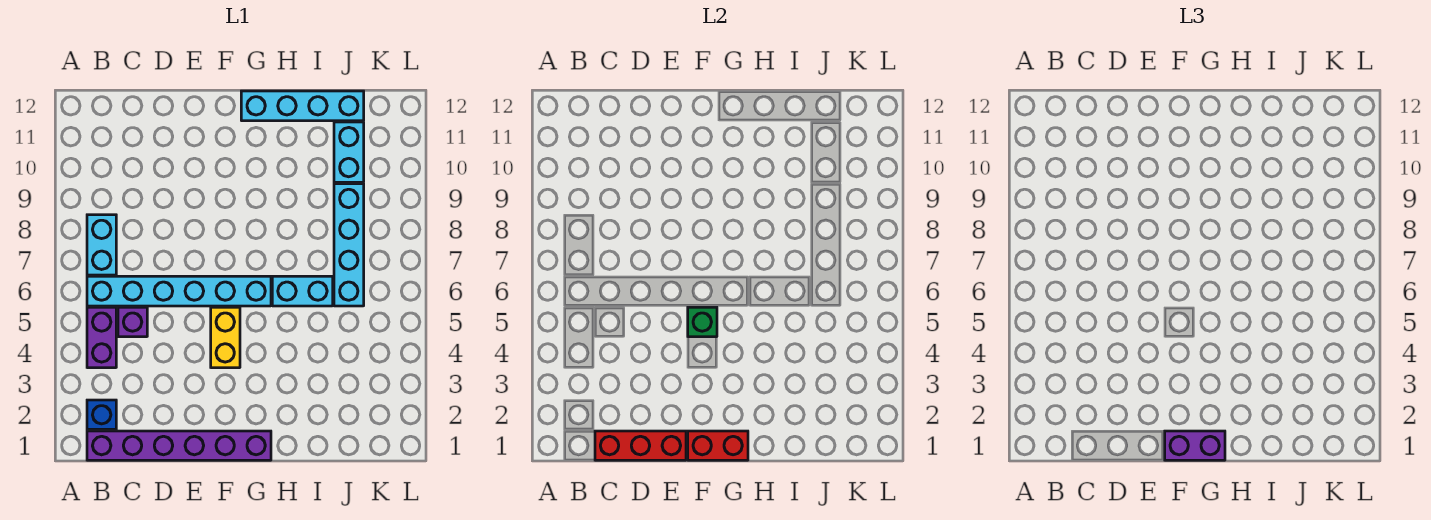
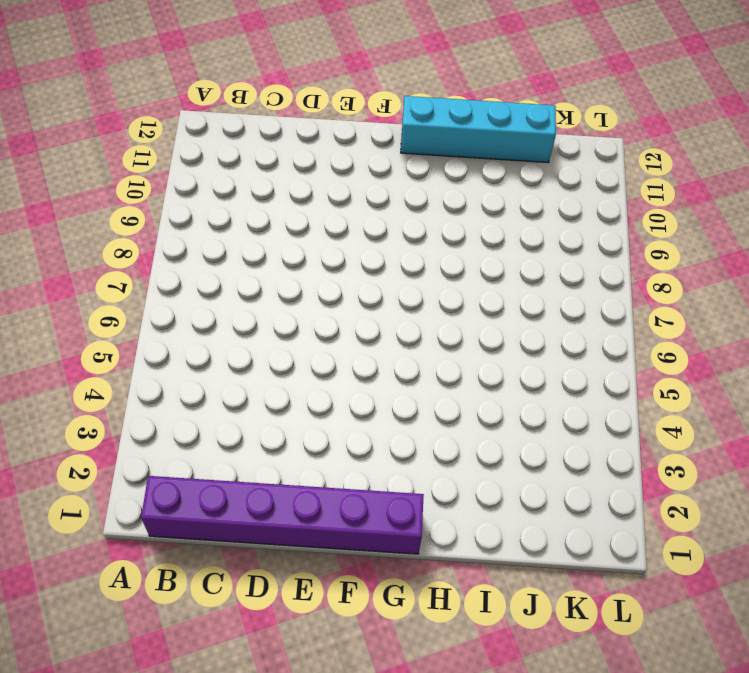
none -> blue 1x1 brick [87,400,116,429]
none -> purple 1x2 brick [87,307,116,368]
none -> cyan 1x6 brick [87,276,271,306]

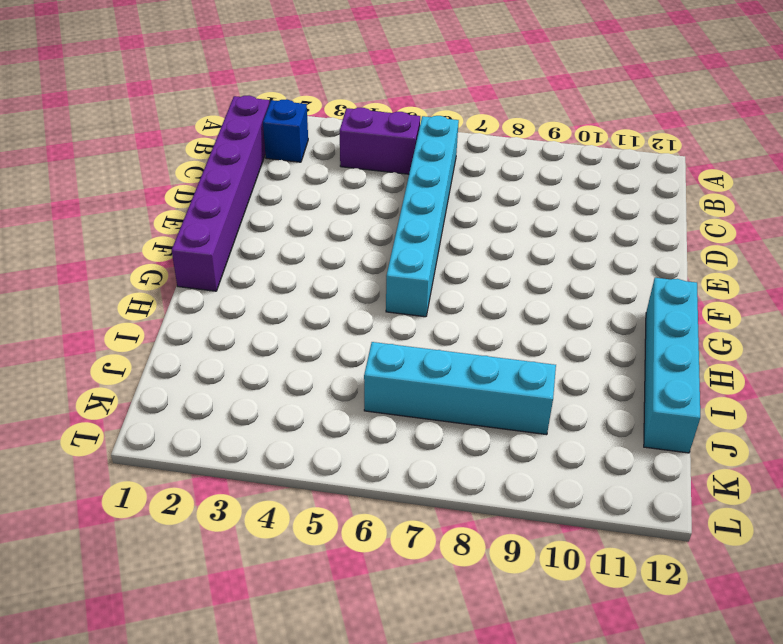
none -> cyan 1x2 brick [87,215,116,275]
none -> purple 1x1 brick [118,307,147,337]
none -> yellow 1x2 brick [211,307,240,368]

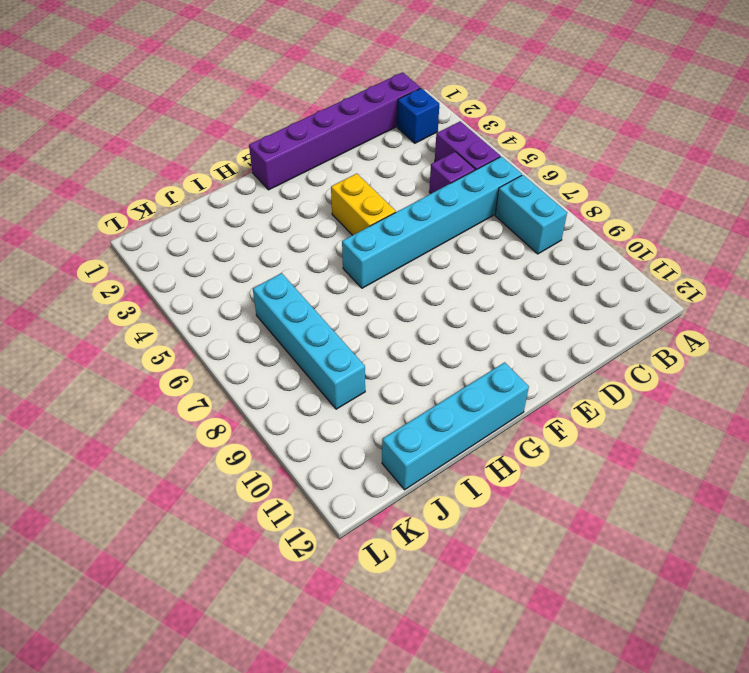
none -> cyan 1x2 brick [272,276,333,306]
none -> cyan 1x2 brick [334,122,364,182]
none -> red 1x3 brick [595,431,686,460]

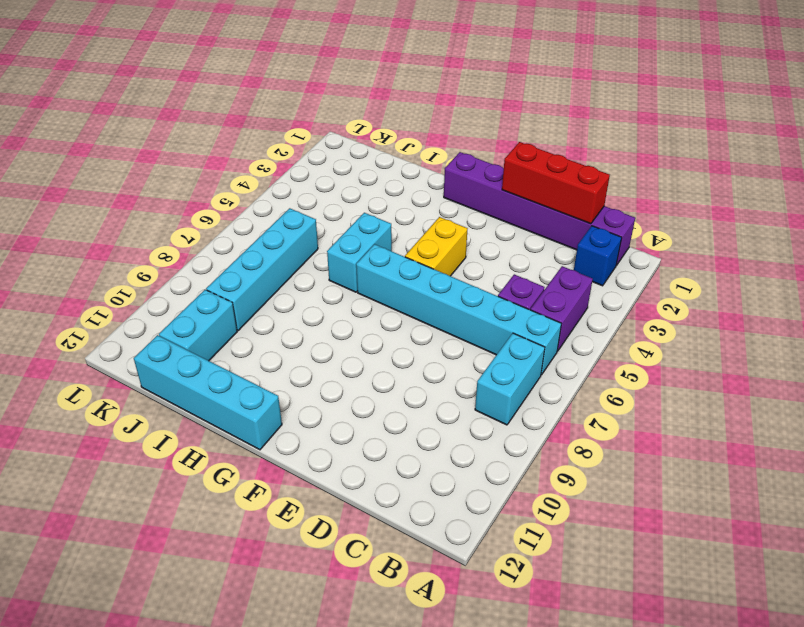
cyan 1x2 brick [327,213,392,292] -> cyan 1x2 brick turned to [272,276,333,306]
none -> red 1x2 brick [688,431,748,460]
none -> green 1x1 brick [688,307,717,337]
none -> purple 1x2 brick [1165,431,1225,460]

